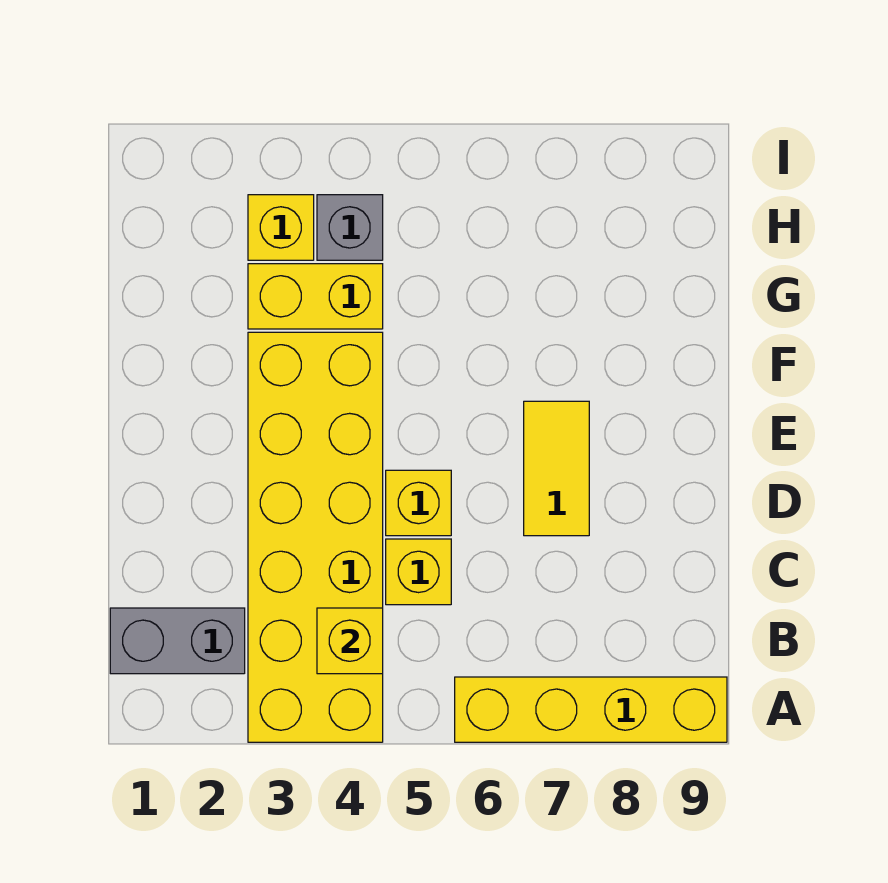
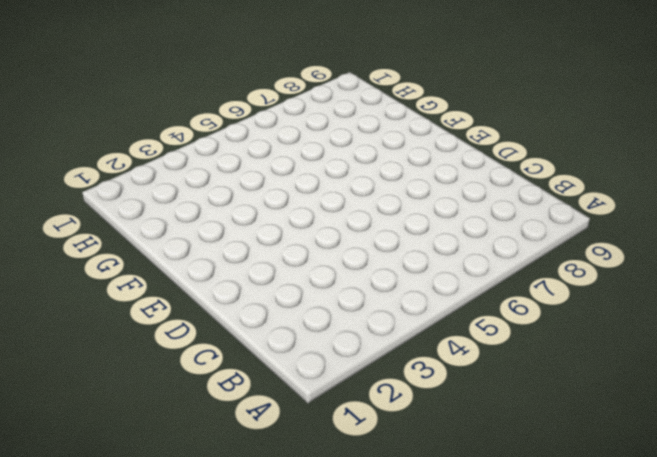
none -> yellow 2x6 brick [248,332,383,742]
none -> yellow 1x4 brick [455,677,727,742]

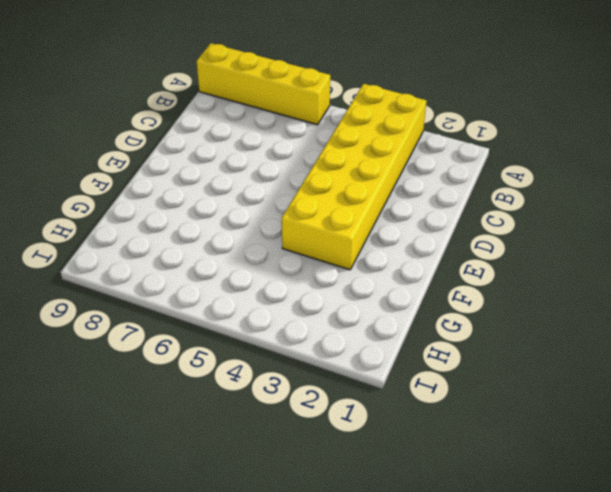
none -> grey 1x2 brick [110,608,245,674]
none -> yellow 1x1 brick [386,539,451,605]

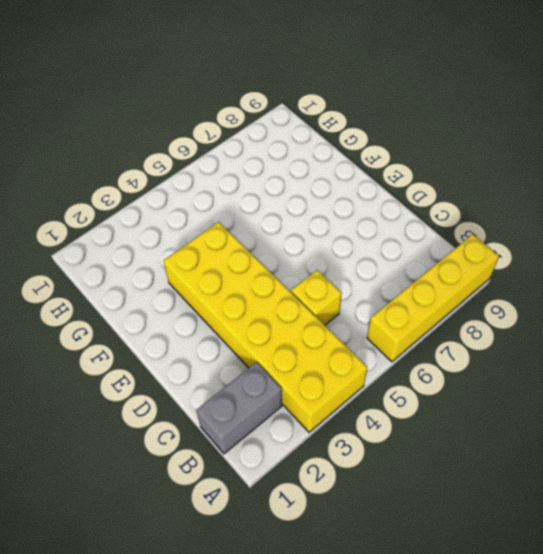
none -> yellow 1x1 brick [386,470,451,536]
none -> yellow 1x2 tile [524,401,589,536]

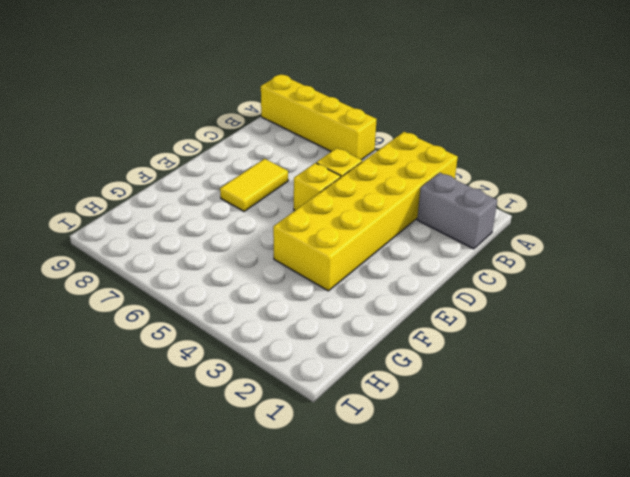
none -> yellow 1x2 brick [248,264,383,329]
none -> yellow 1x1 brick [248,195,314,260]

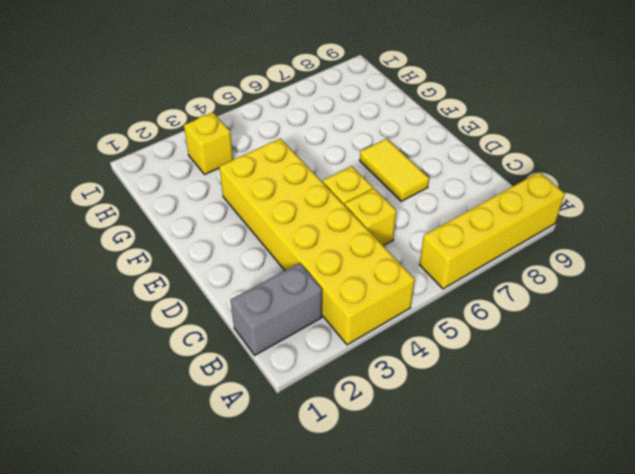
none -> yellow 1x2 brick [248,264,383,329]
none -> grey 1x1 brick [317,195,383,260]

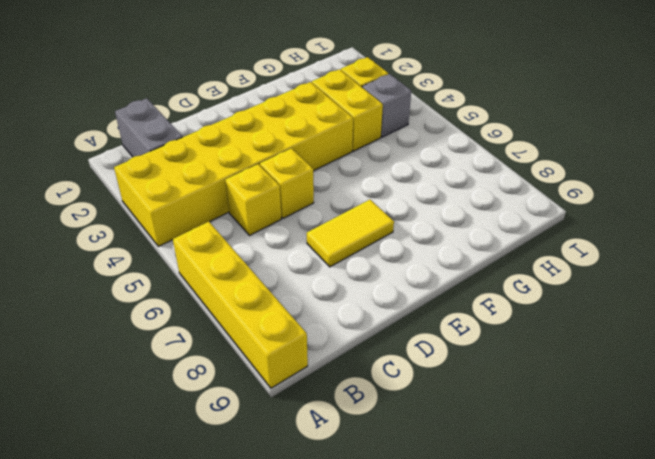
none -> yellow 1x1 brick [317,608,383,674]

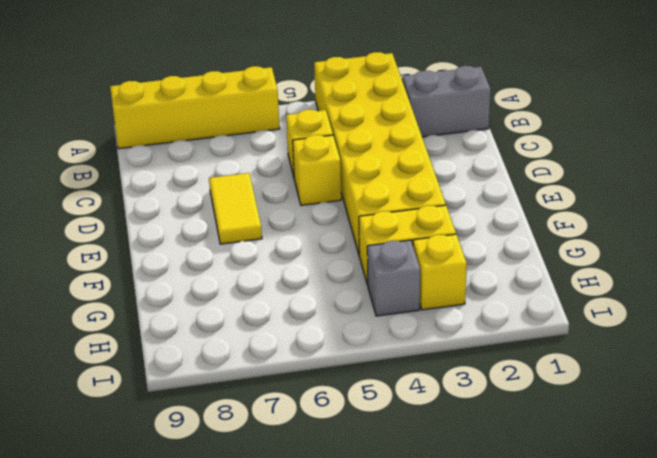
none -> yellow 1x1 brick [317,608,383,674]

